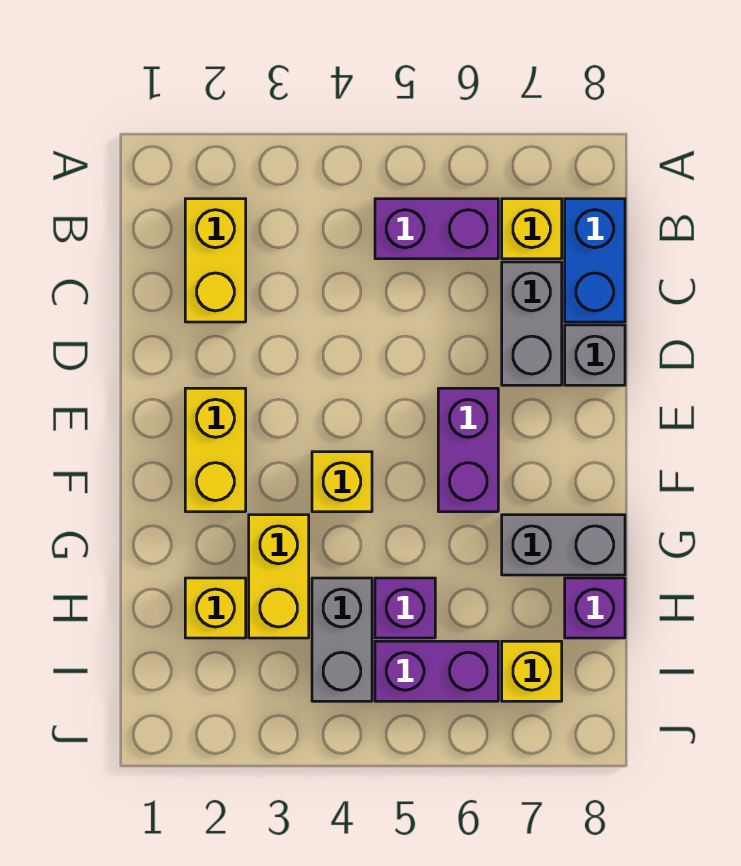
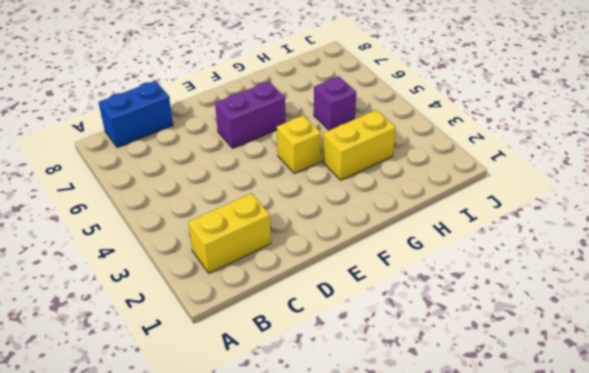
none -> purple 1x2 brick [375,199,498,259]
none -> yellow 1x1 brick [502,199,562,259]
none -> grey 1x2 brick [502,262,562,385]

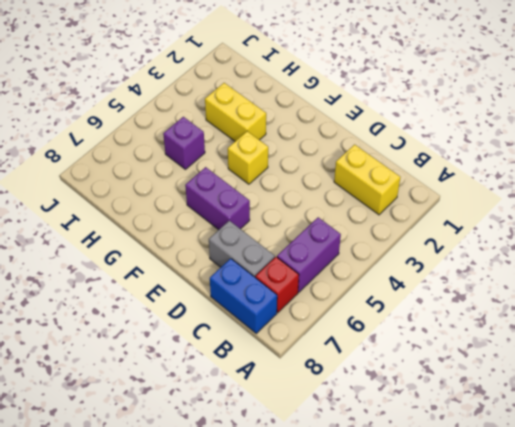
red 1x1 brick [255,257,299,313] -> yellow 1x1 brick [502,199,562,259]
none -> grey 1x1 brick [565,325,625,385]
none -> yellow 1x2 brick [185,388,246,512]
none -> grey 1x2 brick [502,515,625,575]

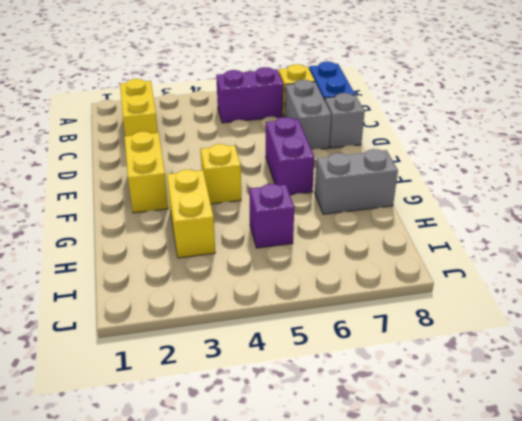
none -> yellow 1x1 brick [185,578,246,638]
none -> grey 1x2 brick [312,578,372,701]
none -> purple 1x1 brick [565,578,625,638]

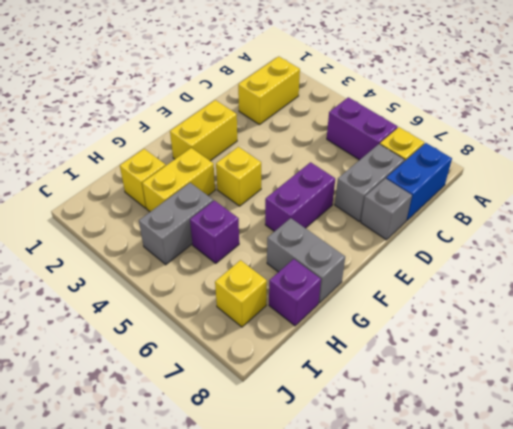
none -> purple 1x2 brick [375,641,498,701]

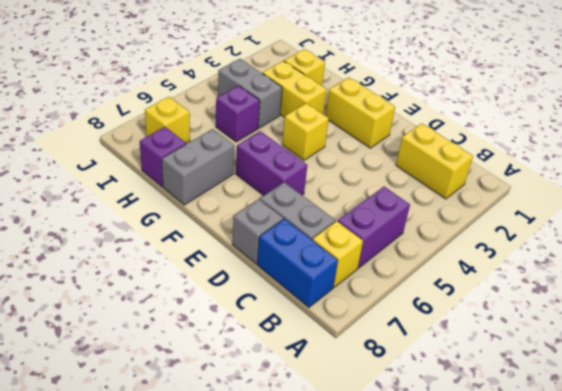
none -> purple 1x2 brick [375,641,498,701]

